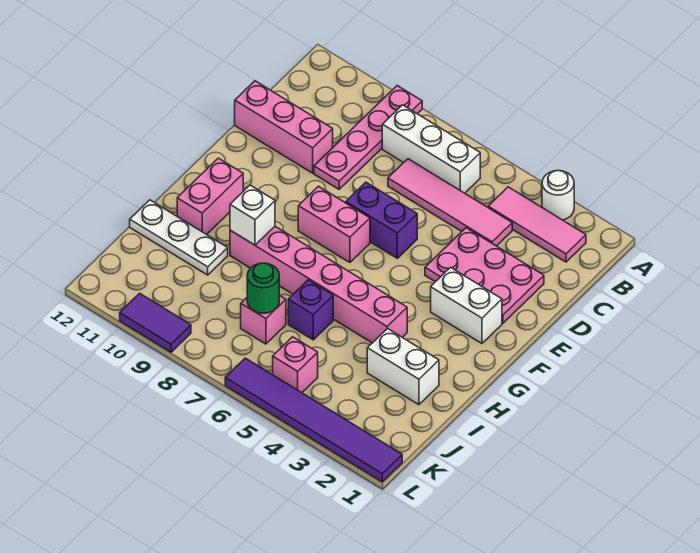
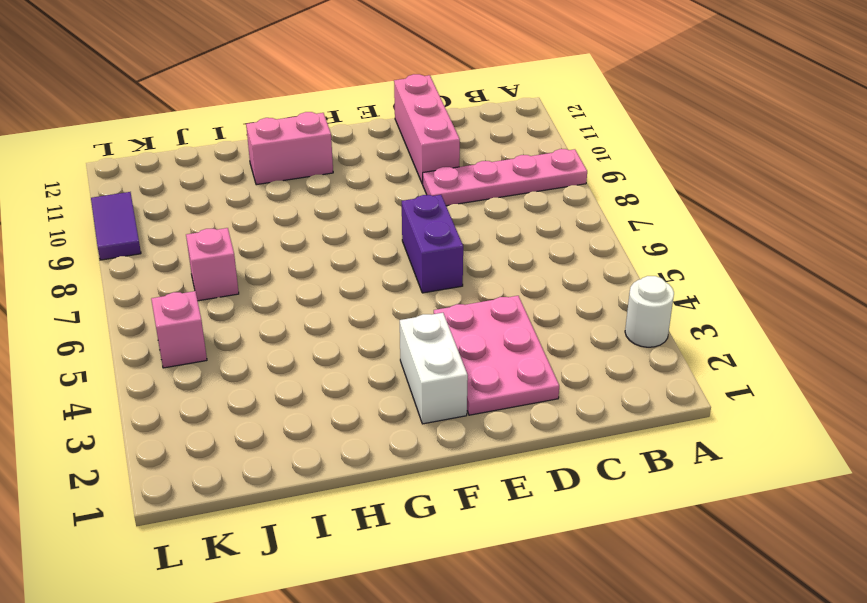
none -> pink 1x3 tile [488,187,586,262]
none -> white 1x3 brick [382,105,480,193]
none -> pink 1x4 tile [388,159,512,246]

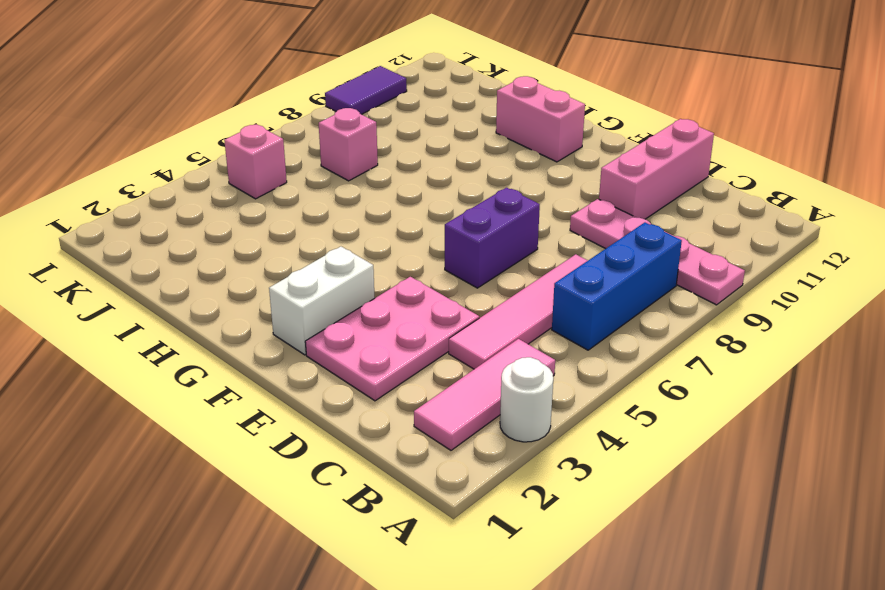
blue 1x3 brick [552,223,682,350] -> white 1x3 brick [382,105,480,193]
none -> pink 1x2 brick [298,186,370,262]
none -> pink 1x6 brick [230,226,407,343]
none -> white 1x2 brick [367,328,439,405]

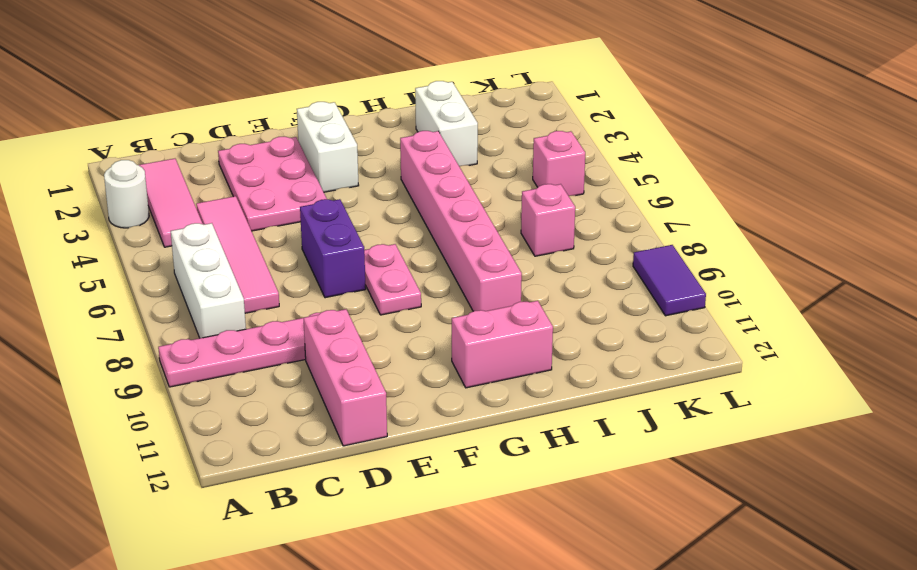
pink 1x2 plate [364,244,421,315] -> pink 1x2 brick [298,186,370,262]
none -> purple 1x1 brick [288,280,333,340]
none -> white 1x3 plate [130,200,228,275]
none -> purple 1x6 tile [225,358,402,482]

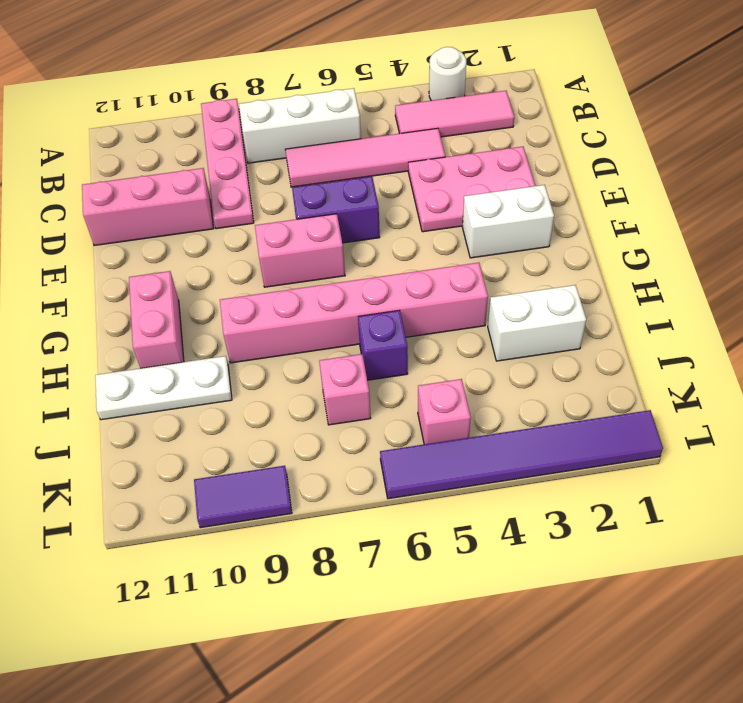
none -> white 1x1 brick [230,185,275,245]
none -> green 1x1 round brick [247,263,279,313]

